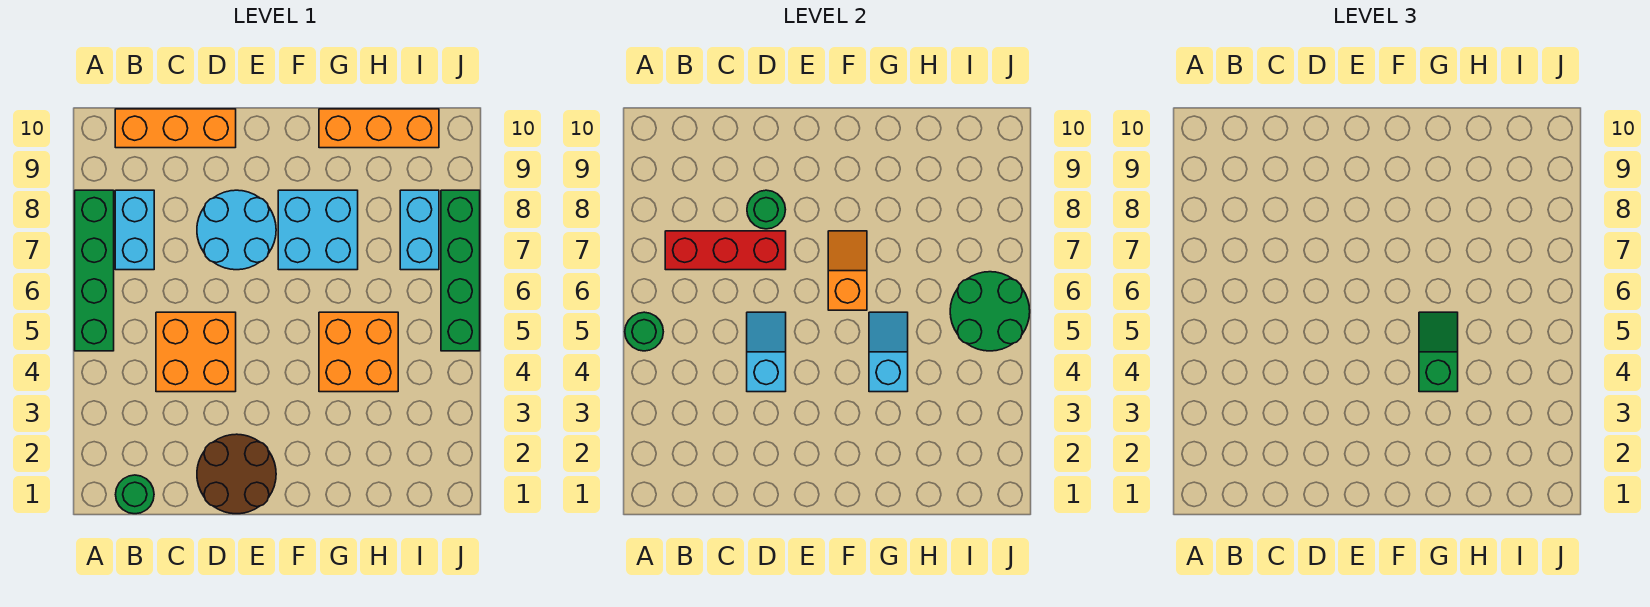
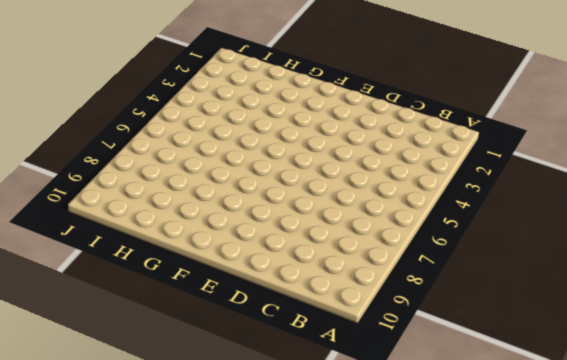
none -> green 1x4 brick [75,190,114,351]
none -> green 1x1 round brick [116,475,154,514]
none -> cyan 1x2 brick [115,190,154,270]

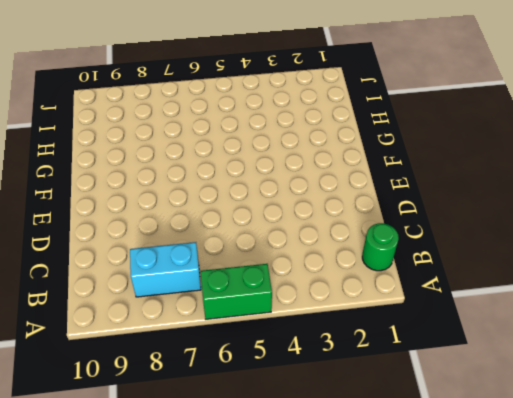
green 1x2 brick [201,264,272,319] -> green 1x4 brick [75,190,114,351]
none -> orange 1x3 brick [115,109,236,148]
none -> orange 2x2 brick [156,312,236,392]
none -> brown 2x2 round brick [197,434,276,514]

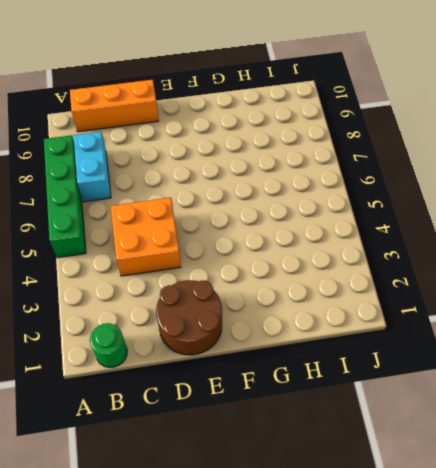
none -> cyan 2x2 round brick [197,190,276,270]
none -> cyan 2x2 brick [278,190,358,270]
none -> orange 2x2 brick [319,312,398,392]

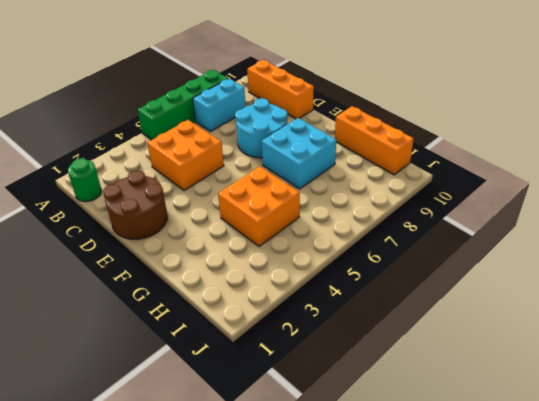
none -> cyan 1x2 brick [400,190,439,270]
none -> green 1x4 brick [441,190,480,351]
none -> green 1x1 round brick [625,312,663,351]

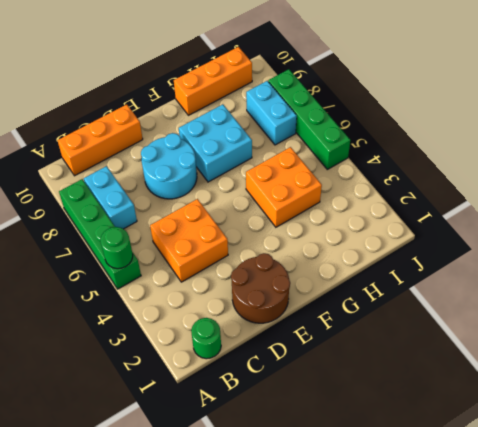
none -> red 1x3 brick [665,231,786,270]
none -> cyan 1x2 slope [747,312,786,392]
none -> green 1x1 round brick [747,190,786,229]

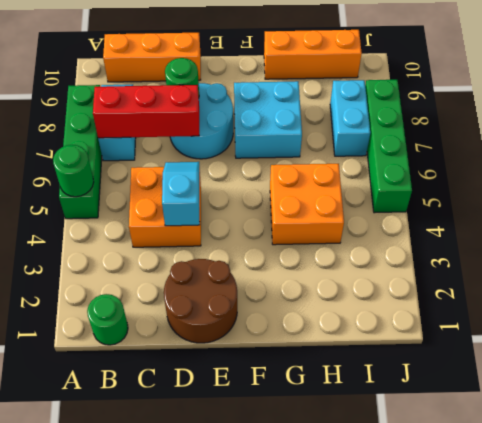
none -> orange 1x2 slope [828,231,867,310]
none -> cyan 1x2 slope [869,312,908,392]
none -> green 2x2 round brick [950,272,1030,351]

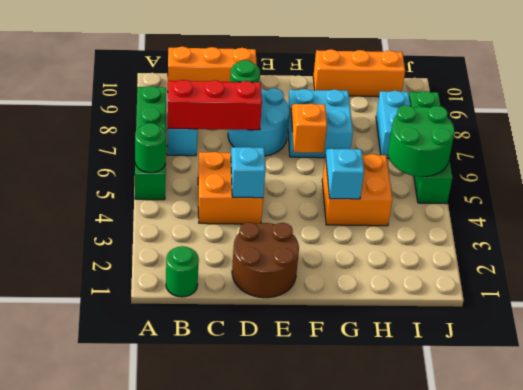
none -> green 1x2 slope [1419,312,1458,392]

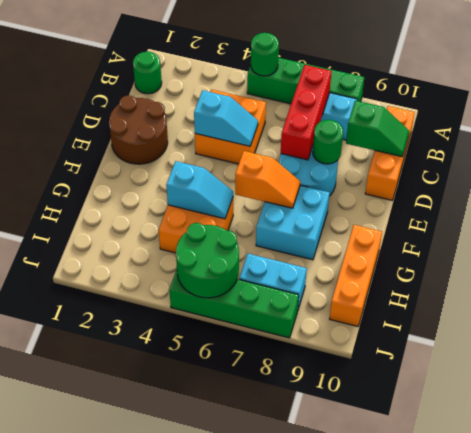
green 1x2 slope [346,101,409,157] -> green 1x2 slope moved to [1419,312,1458,392]

